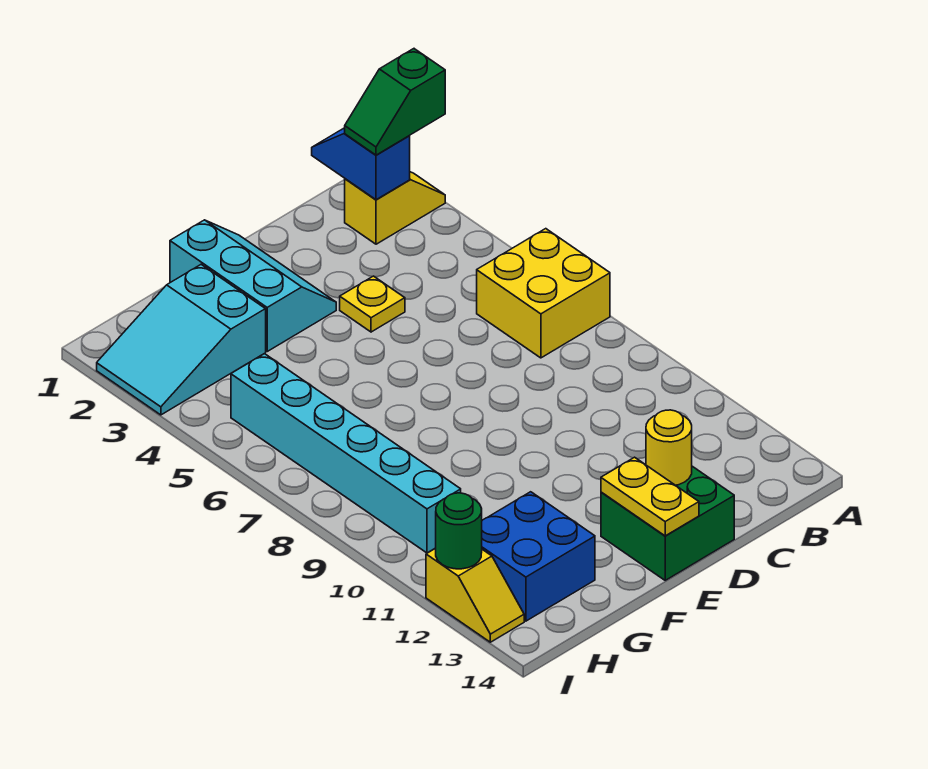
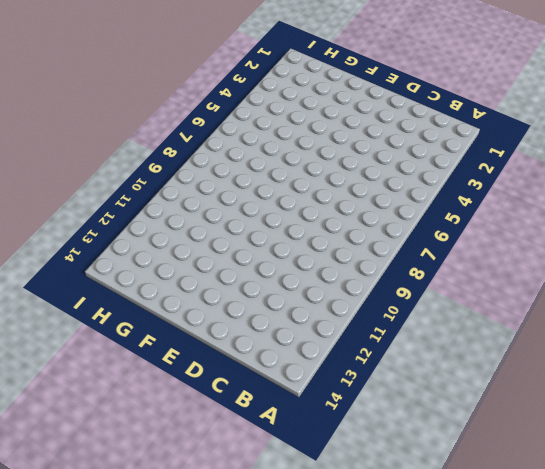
none -> yellow 1x2 slope [345,172,445,244]
none -> yellow 2x2 brick [477,229,610,358]
none -> yellow 1x1 plate [340,276,405,332]

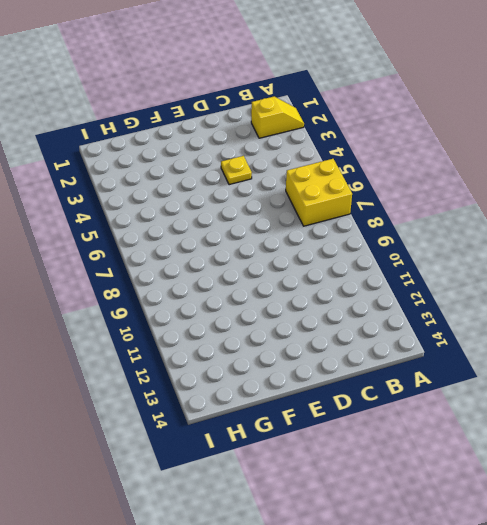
none -> green 2x2 brick [601,466,734,580]
none -> cyan 2x3 slope [170,220,336,351]
none -> cyan 2x3 slope [97,264,266,415]

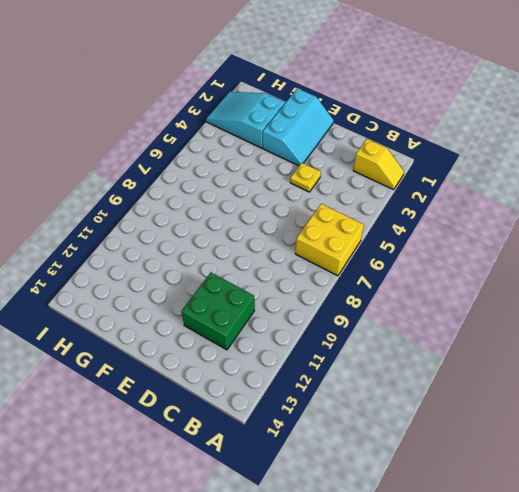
green 2x2 brick [182,272,255,350] -> green 2x2 brick moved to [601,466,734,580]
none -> blue 2x2 brick [482,492,595,621]
none -> cyan 1x6 brick [231,354,461,553]
none -> yellow 1x2 slope [426,548,524,642]

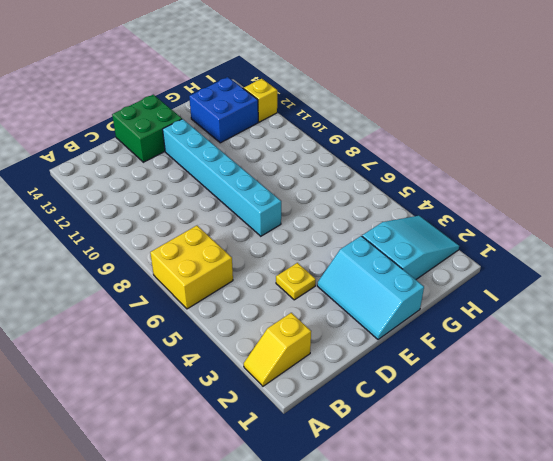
cyan 1x6 brick [163,119,281,236] -> cyan 1x6 brick moved to [231,354,461,553]
none -> blue 1x2 slope [312,128,410,200]
none -> yellow 1x1 round brick [646,410,692,485]
none -> yellow 1x2 plate [601,457,699,536]

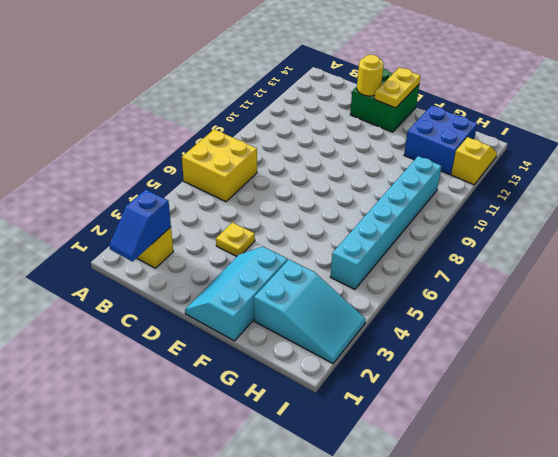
none -> green 1x1 round brick [436,493,482,569]
none -> green 1x2 slope [345,49,445,155]

